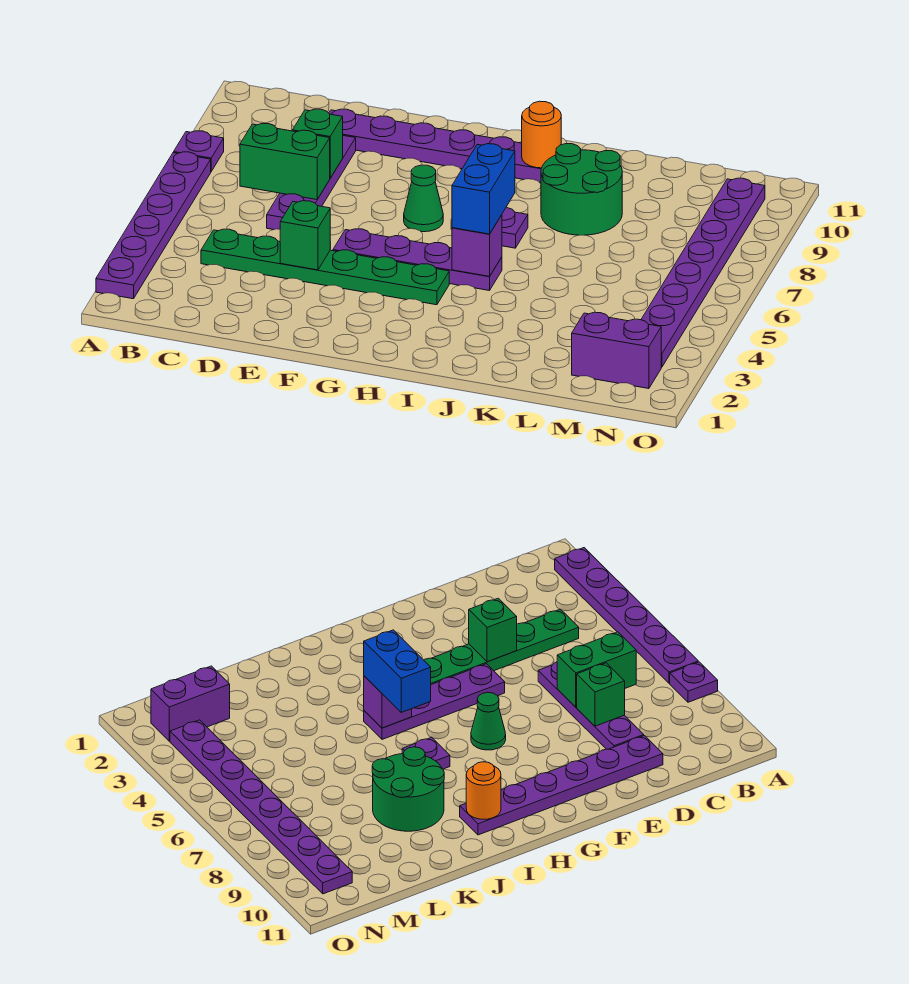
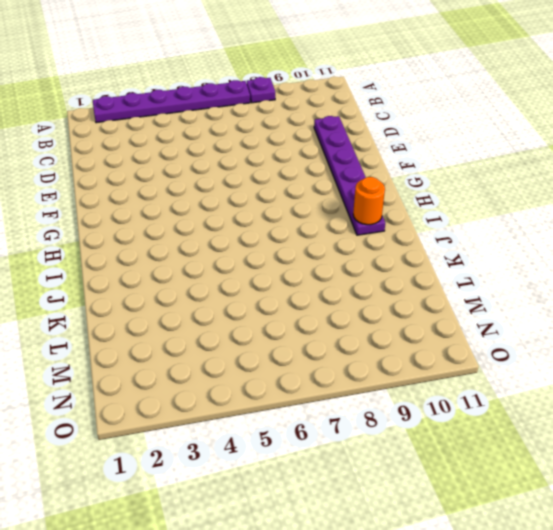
none -> green 1x6 plate [201,229,449,305]
none -> purple 1x4 plate [267,136,356,230]
none -> purple 1x4 plate [333,229,502,291]

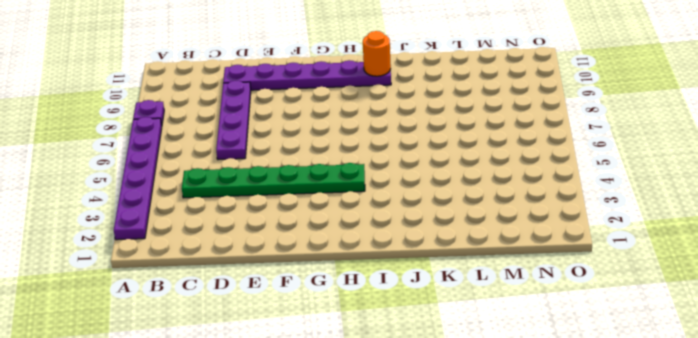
none -> purple 1x4 plate [333,229,502,291]
none -> green 1x1 cone [404,165,443,232]
none -> purple 1x1 plate [502,207,528,248]

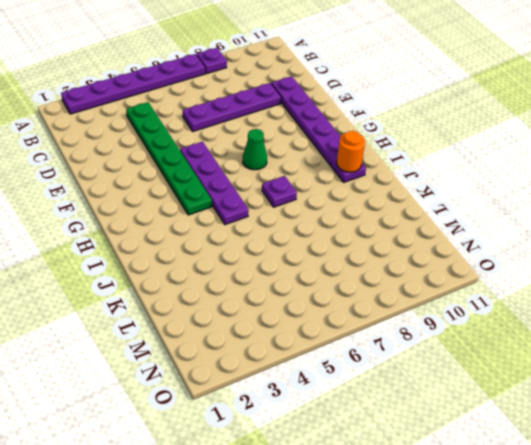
none -> green 2x2 round brick [541,144,622,235]
none -> purple 1x2 brick [572,312,661,389]
none -> purple 1x8 plate [641,178,765,367]

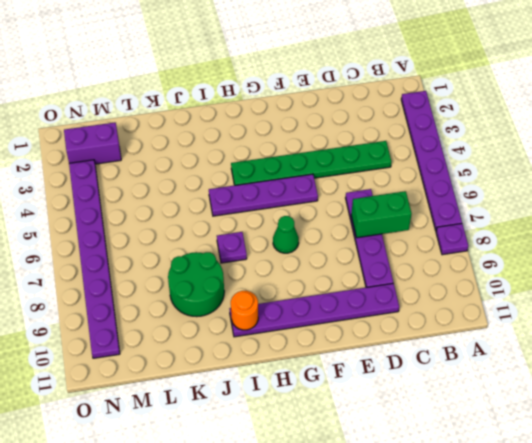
none -> green 1x1 brick [292,109,343,178]
none -> green 1x1 brick [280,201,330,270]
none -> purple 1x1 brick [452,215,502,276]

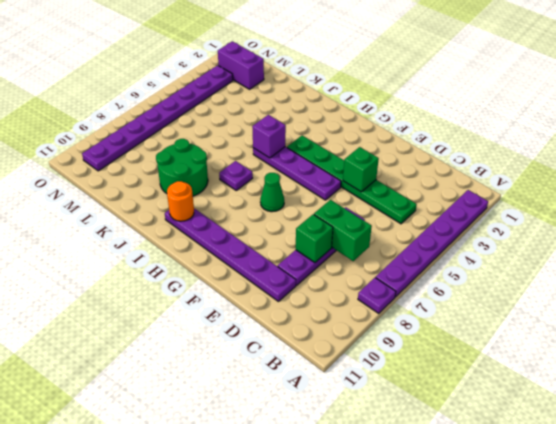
none -> blue 1x2 brick [452,144,515,234]

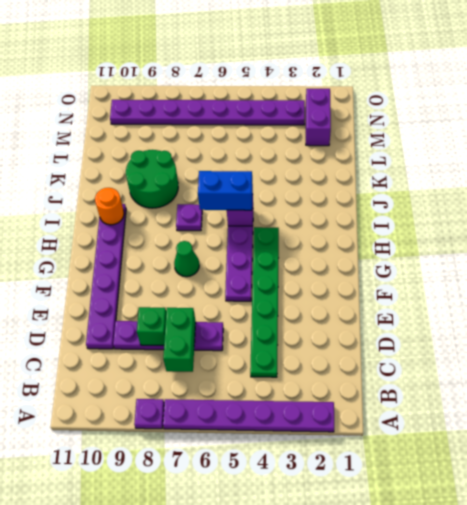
none -> green 1x1 brick [280,201,330,270]

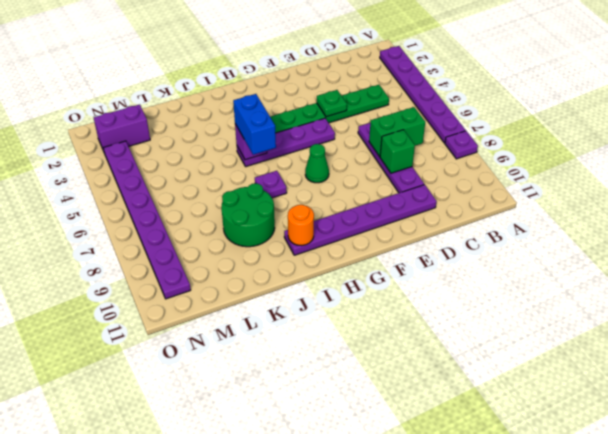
green 1x1 plate [317,90,347,117] -> green 1x1 brick [280,201,330,270]

